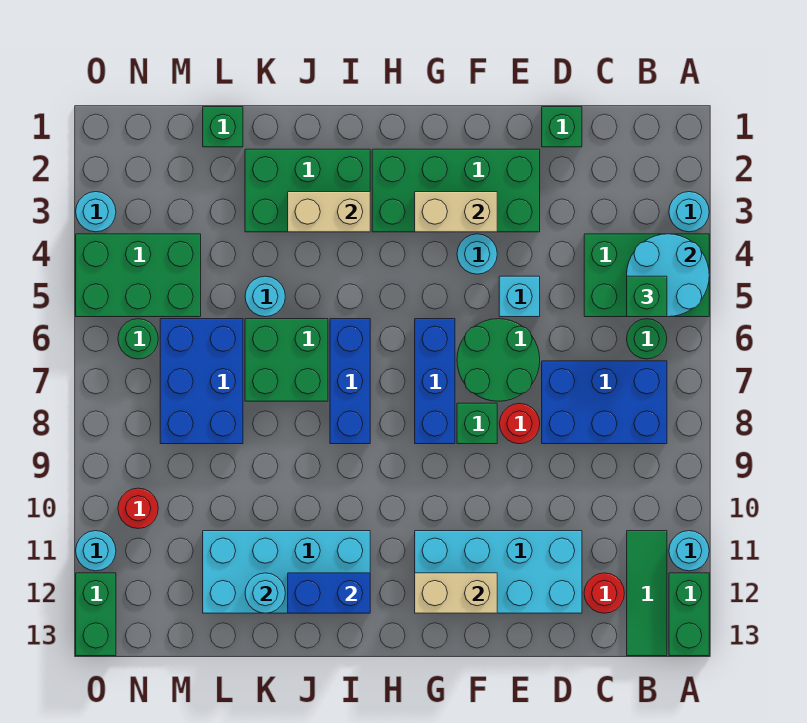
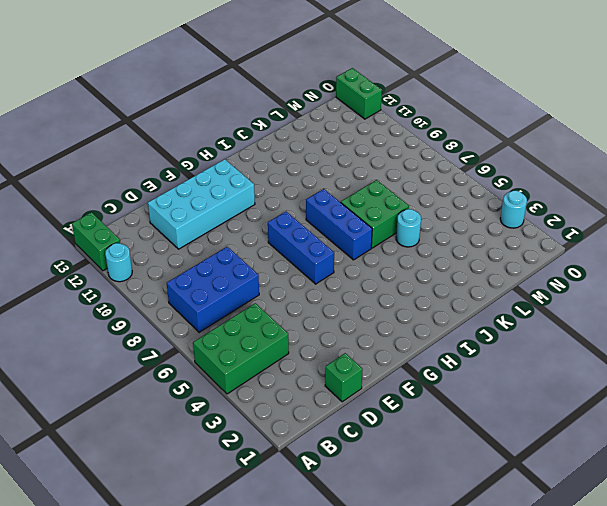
none -> cyan 1x1 round brick [669,192,709,232]
none -> green 1x1 round brick [627,319,667,359]
none -> green 1x3 tile [627,531,667,656]
none -> red 1x1 round brick [584,573,624,613]

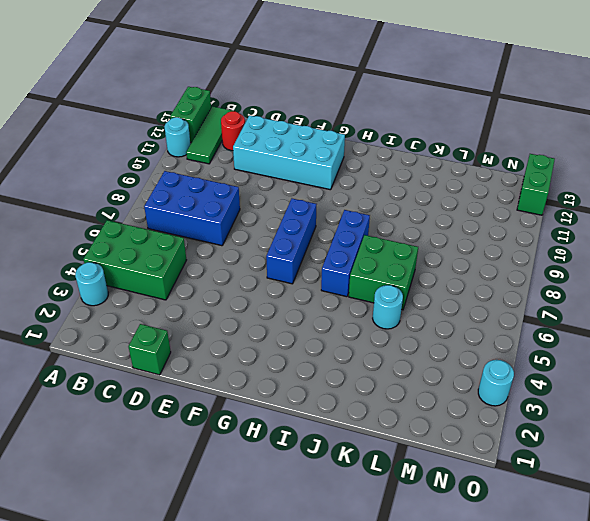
none -> green 1x1 round brick [627,319,667,359]
none -> green 2x4 brick [372,149,540,232]
none -> cyan 1x1 brick [499,276,540,317]
none -> green 2x2 round brick [457,319,540,401]

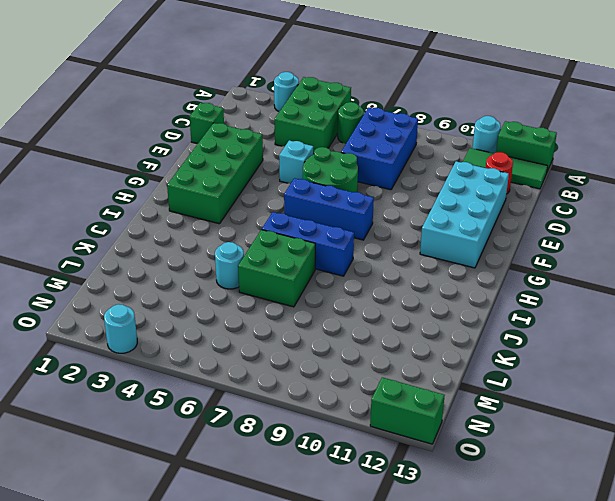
none -> red 1x1 round brick [499,404,540,444]
none -> cyan 1x1 round brick [457,234,497,274]
none -> green 1x1 brick [457,403,497,444]
none -> green 2x3 brick [245,149,370,232]

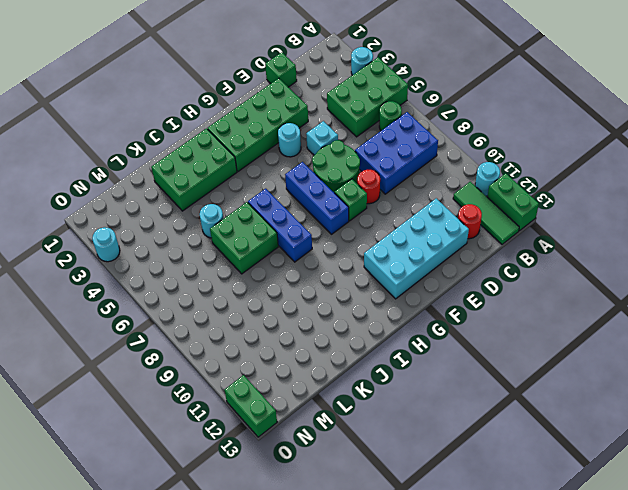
none -> cyan 2x4 brick [203,531,370,613]
none -> green 1x1 brick [203,107,243,147]
none -> blue 2x3 brick [160,319,243,444]
none -> green 2x3 brick [76,234,201,317]

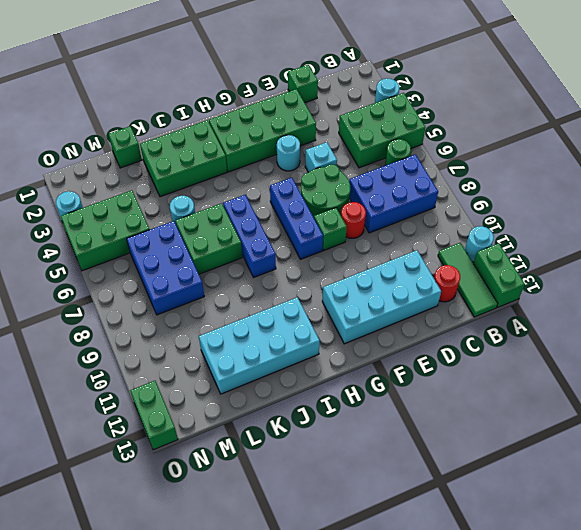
none -> green 1x1 round brick [118,319,158,359]
none -> red 1x1 round brick [118,488,158,529]
none -> cyan 1x1 round brick [76,531,116,571]
none -> cyan 2x2 round brick [627,234,709,317]

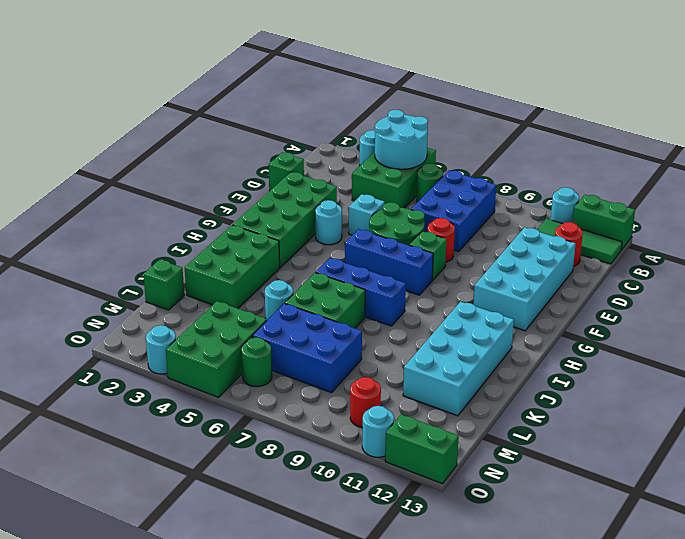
none -> tan 1x2 brick [415,192,497,232]
none -> tan 1x2 brick [415,573,497,613]
none -> tan 1x2 brick [288,192,370,232]
none -> blue 1x2 brick [288,573,370,613]

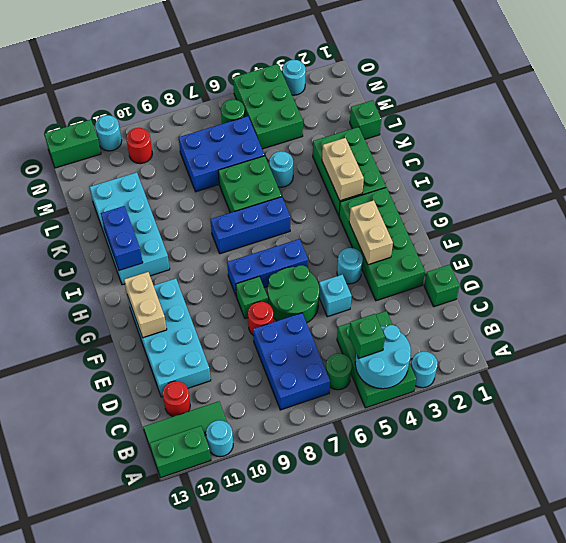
none -> cyan 1x1 round brick [245,573,285,613]

